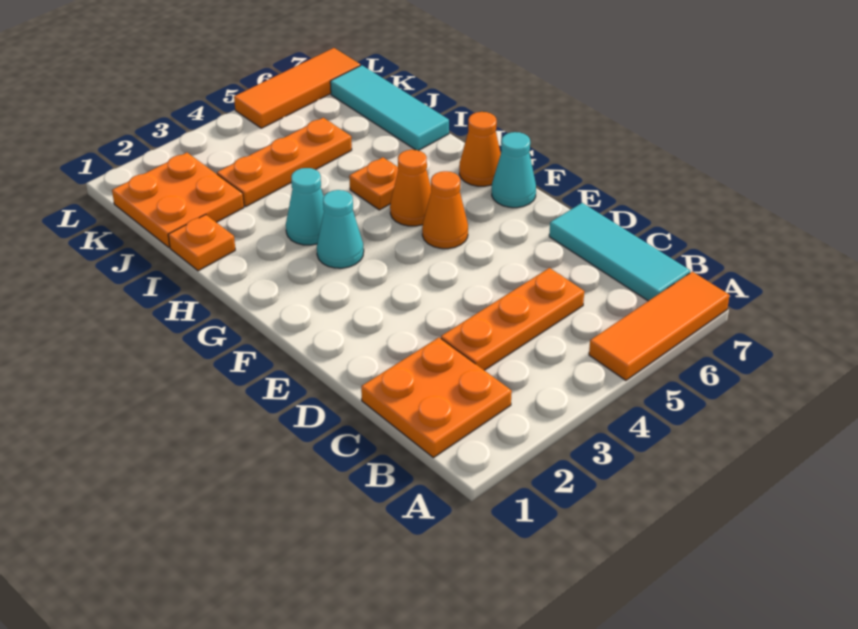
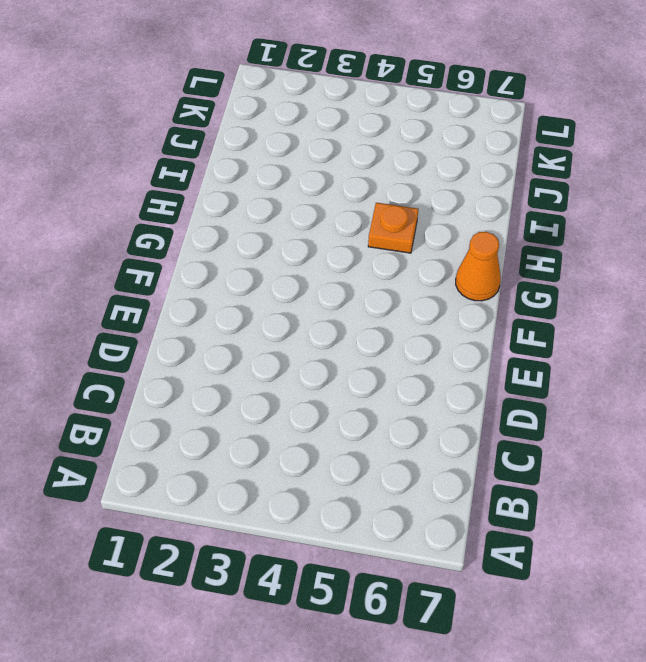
none -> orange 1x3 tile [589,272,729,380]
none -> orange 2x2 plate [361,338,512,458]
none -> cyan 1x3 tile [549,203,690,301]

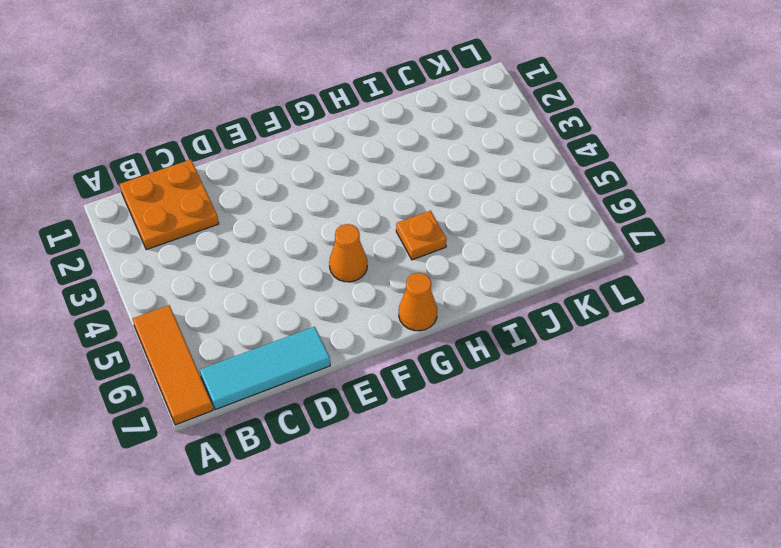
none -> orange 1x3 plate [441,268,584,370]
none -> cyan 1x1 cone [492,132,536,208]
none -> cyan 1x1 cone [317,190,364,268]

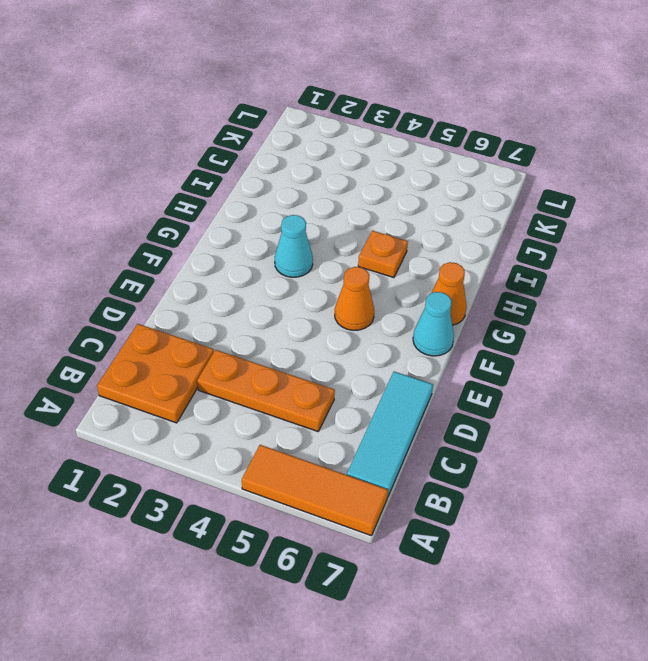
none -> orange 1x1 cone [390,150,431,226]
none -> cyan 1x1 cone [286,168,324,245]
none -> orange 1x1 plate [168,215,235,271]

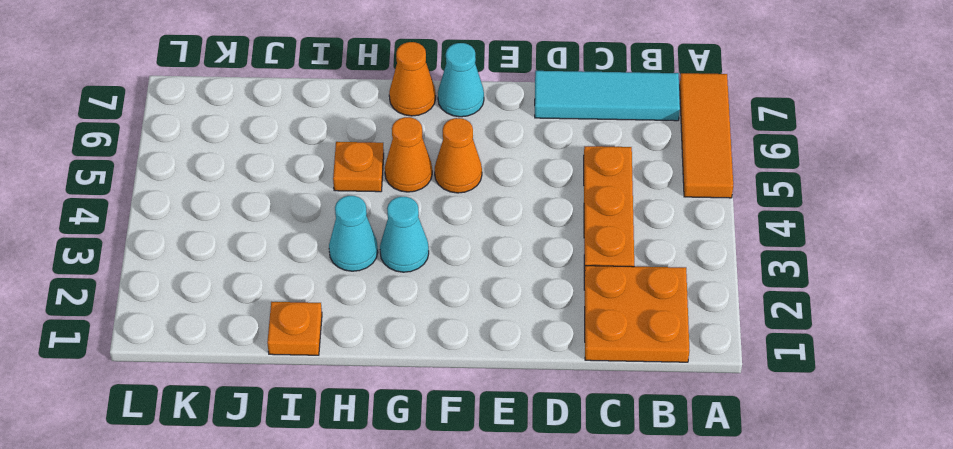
none -> cyan 1x3 tile [330,65,449,151]
none -> orange 2x2 plate [112,153,244,247]
none -> orange 1x3 plate [217,118,352,206]

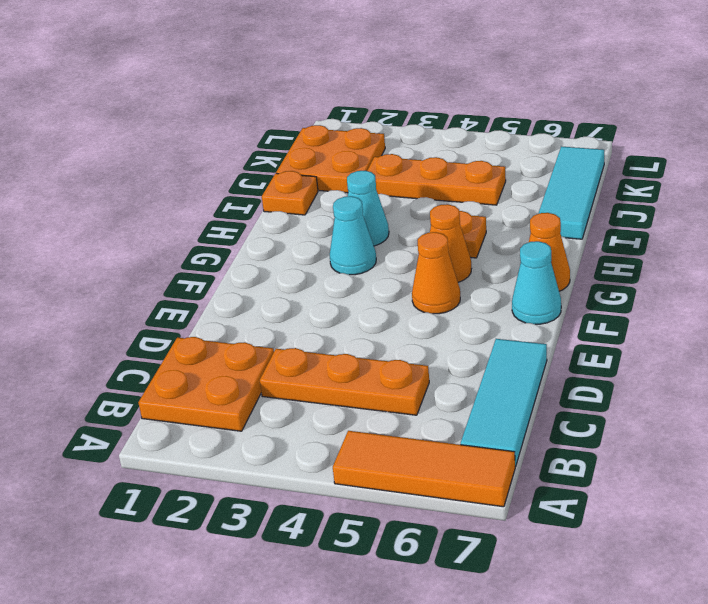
none -> orange 1x3 tile [234,48,361,128]

